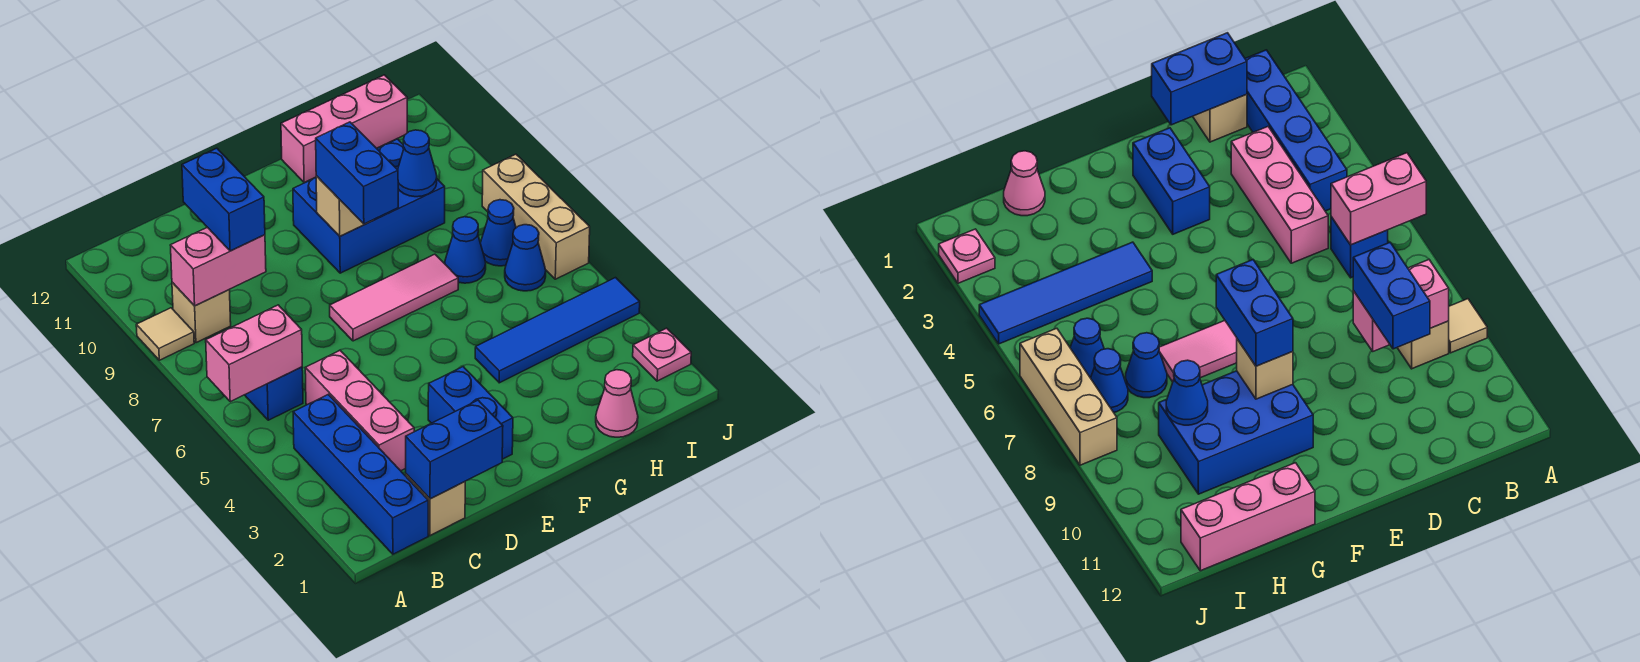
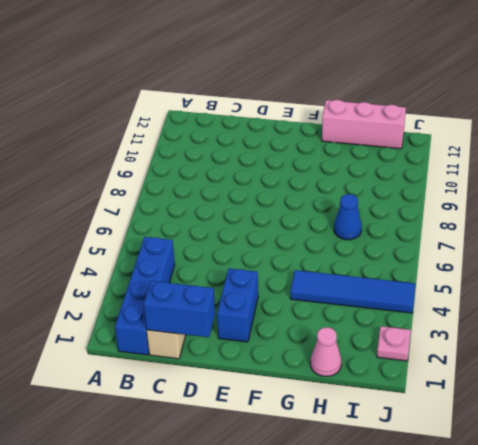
none -> tan 1x1 tile [136,308,194,360]
none -> blue 1x1 brick [245,367,303,420]
none -> tan 1x1 brick [172,282,231,343]

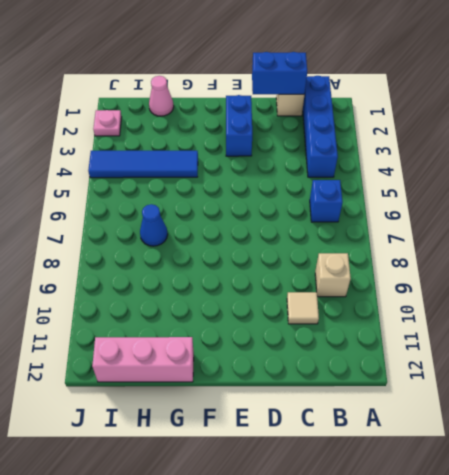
tan 1x1 tile [287,292,319,324] -> tan 1x1 tile moved to [136,308,194,360]
none -> pink 1x3 brick [305,351,414,471]
none -> pink 1x3 tile [330,254,458,341]
none -> blue 2x3 brick [293,139,445,273]

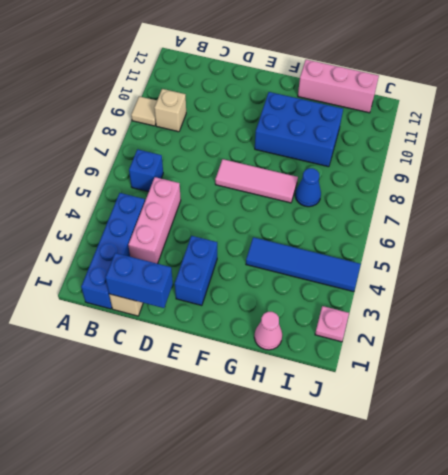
none -> blue 1x1 cone [505,225,546,291]
none -> blue 1x1 cone [480,200,516,266]
none -> tan 1x3 brick [482,154,590,279]

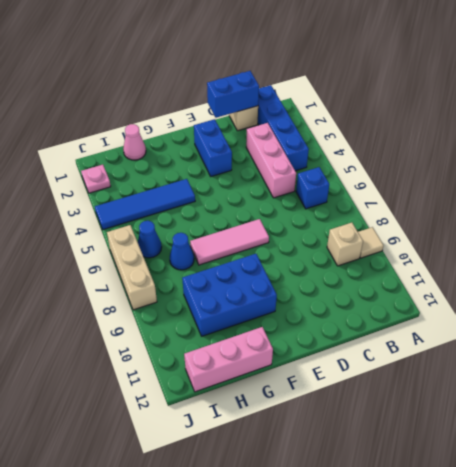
none -> blue 1x1 cone [480,200,516,266]
none -> pink 1x2 brick [206,305,302,402]
none -> pink 1x2 brick [170,227,266,306]

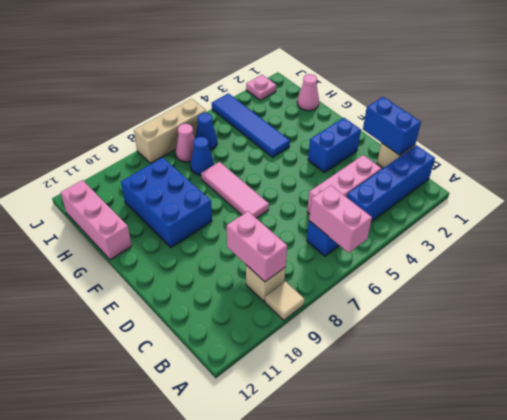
pink 1x1 cone [175,124,195,162] -> blue 1x1 cone [480,200,516,266]
none -> tan 1x1 brick [316,176,373,236]
none -> blue 1x1 cone [398,130,437,197]
none -> blue 1x2 brick [182,148,265,251]

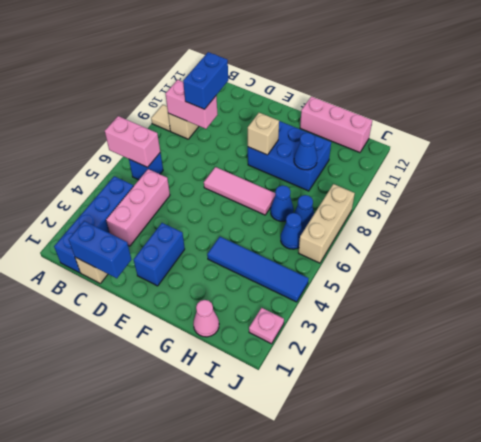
none -> blue 1x2 brick [316,122,398,224]

